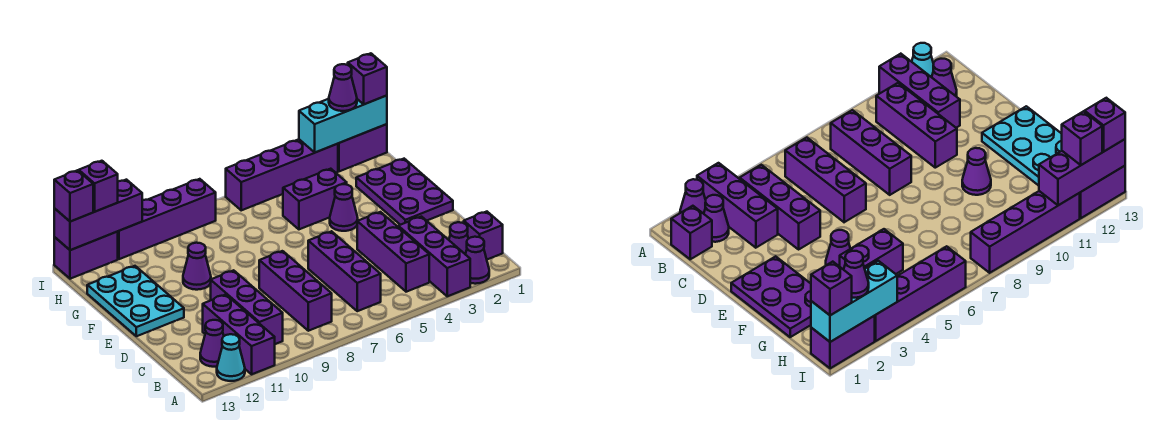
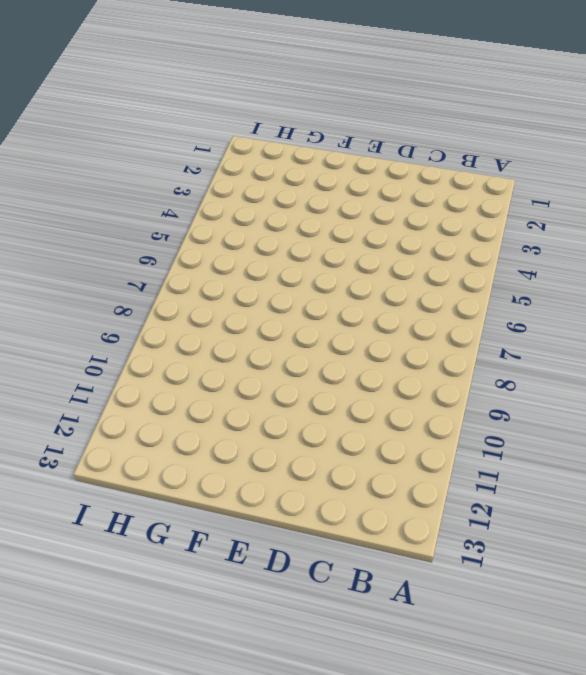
none -> purple 1x1 cone [465,237,489,284]
none -> purple 1x3 brick [398,217,470,296]
none -> purple 1x3 brick [203,295,275,374]

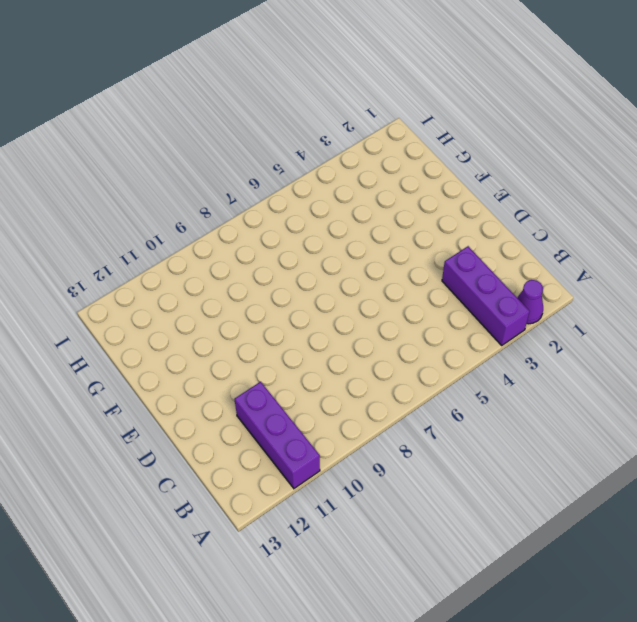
none -> cyan 1x1 cone [217,334,245,381]
none -> purple 1x1 brick [464,212,503,259]
none -> purple 1x1 cone [449,222,468,254]

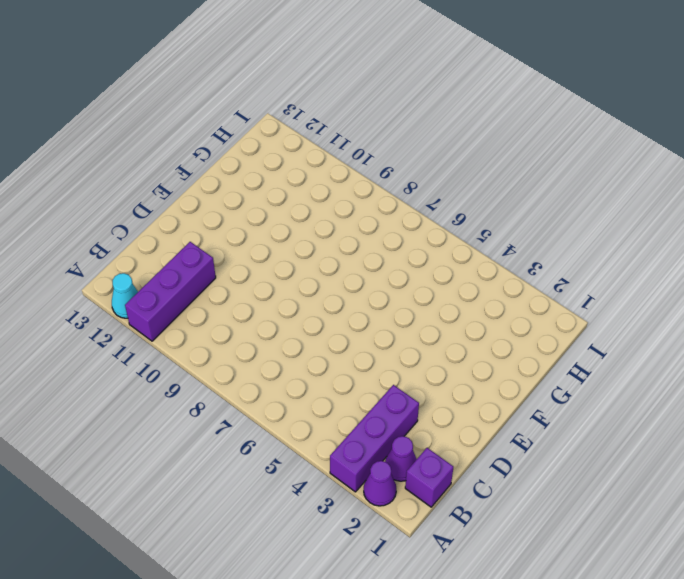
none -> purple 1x3 brick [357,212,429,292]
none -> purple 1x3 brick [308,231,381,311]
none -> purple 1x3 brick [259,251,332,331]

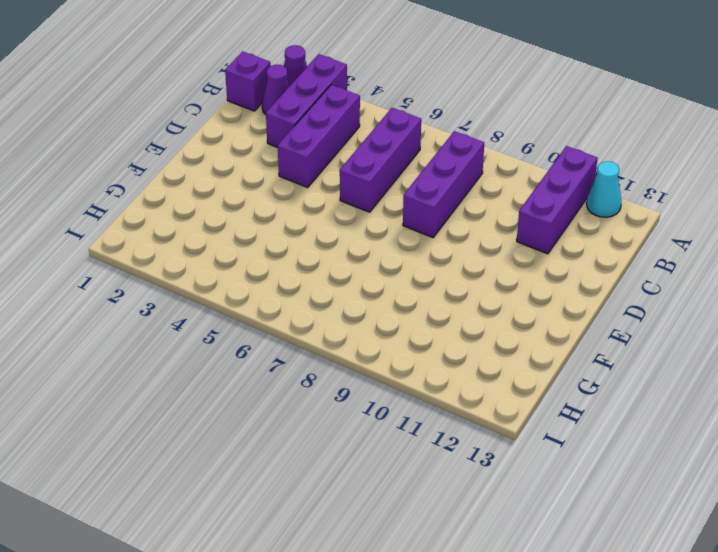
none -> purple 1x3 brick [211,270,283,344]
none -> purple 1x1 cone [200,320,224,367]
none -> purple 2x3 plate [356,159,453,225]

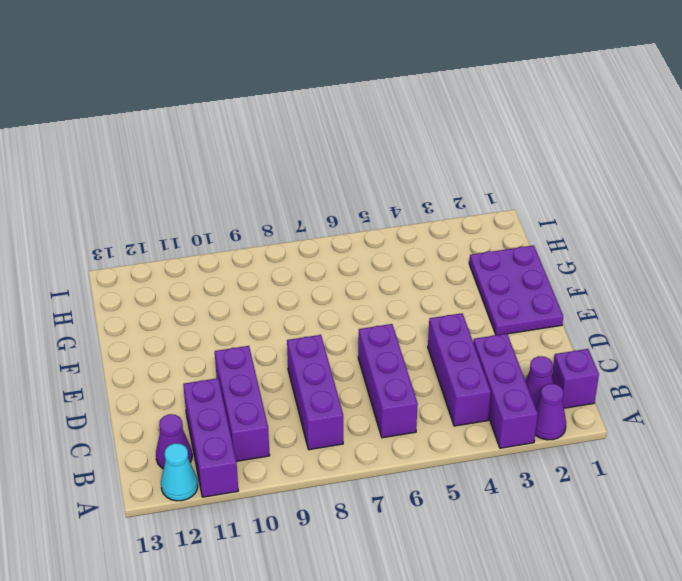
none -> cyan 2x3 plate [87,266,184,336]
none -> purple 1x1 cone [330,184,358,231]
none -> purple 1x1 cone [183,243,211,290]

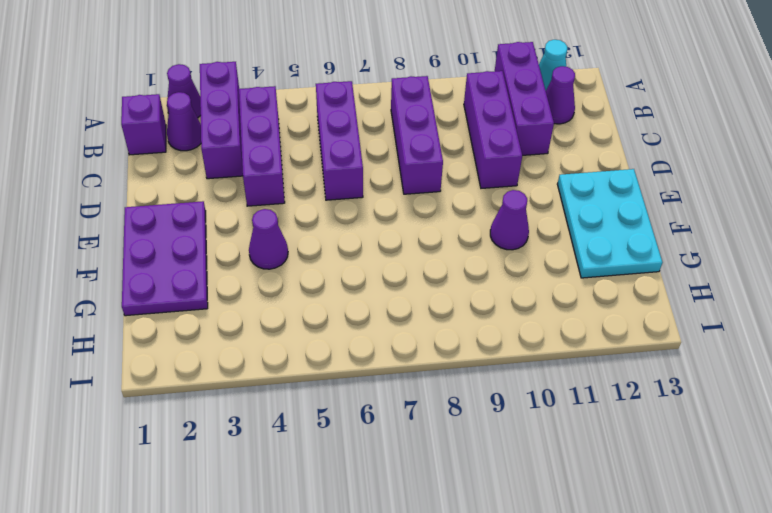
none -> purple 1x2 brick [283,169,347,229]
none -> purple 1x2 brick [338,124,387,171]
none -> purple 1x4 brick [226,139,338,210]

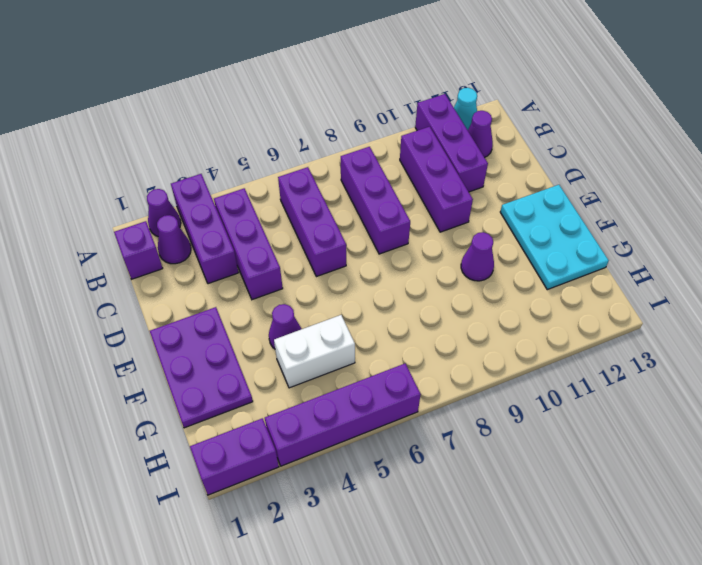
white 1x2 brick [274,315,355,388] -> purple 1x2 brick [283,169,347,229]
none -> purple 1x4 brick [118,179,216,259]
none -> purple 1x2 brick [54,232,118,279]
none -> cyan 1x3 brick [299,96,387,152]

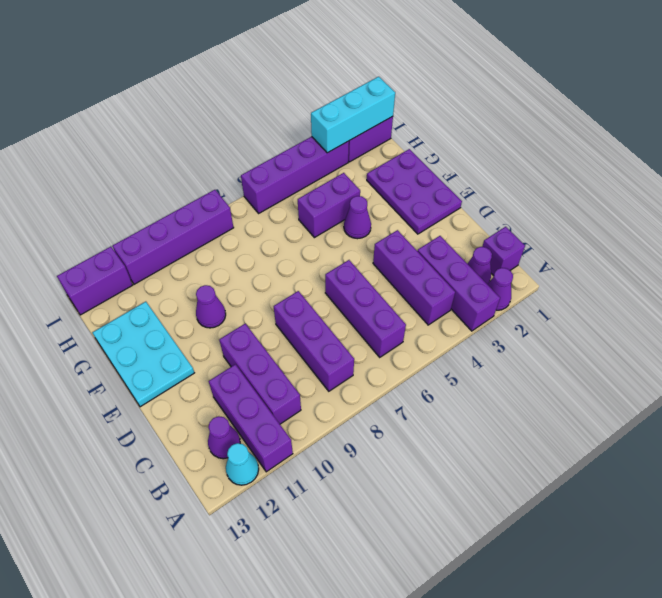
none -> purple 1x3 brick [54,180,142,250]
none -> purple 1x1 brick [348,53,387,104]
none -> purple 1x1 cone [329,64,357,111]

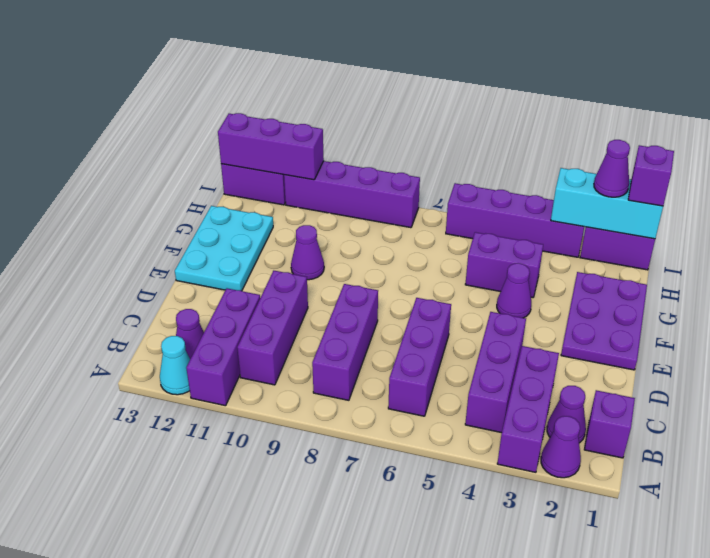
none -> purple 1x1 brick [79,161,118,212]
none -> purple 1x1 brick [54,170,93,222]

